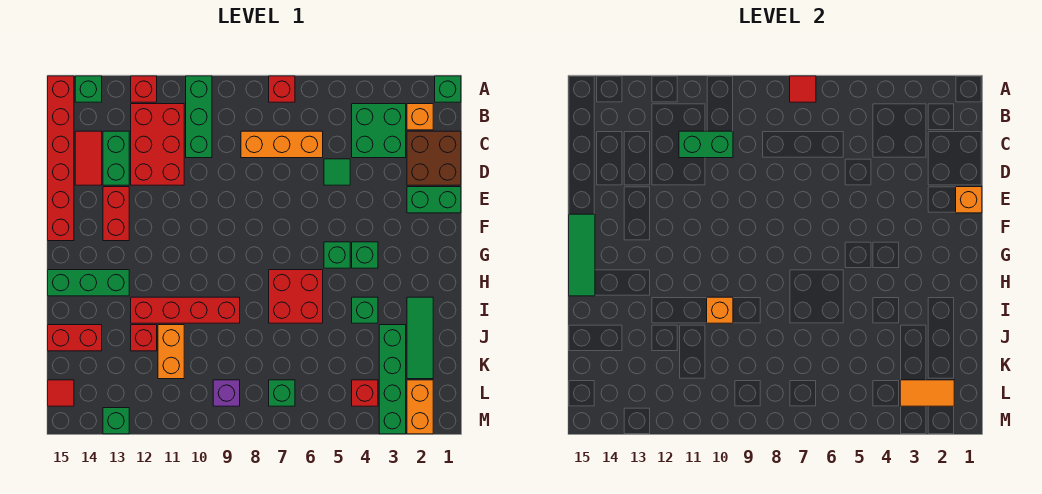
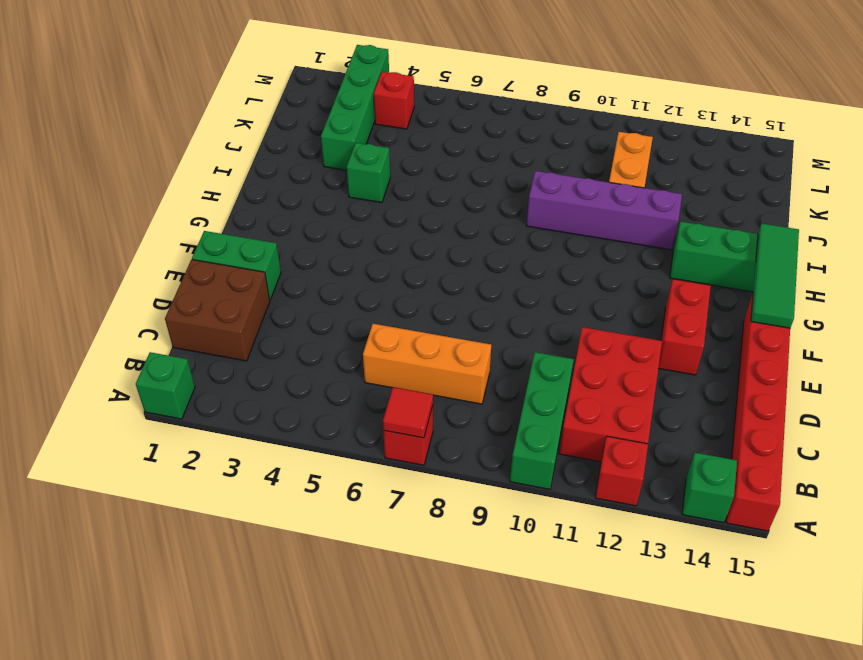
purple 1x4 brick [526,171,682,250] -> red 1x4 brick [131,297,240,323]
none -> orange 1x1 brick [407,104,433,130]
none -> green 2x2 brick [352,104,406,158]
none -> green 1x2 brick [103,131,129,185]
none -> red 1x2 tile [75,131,102,185]

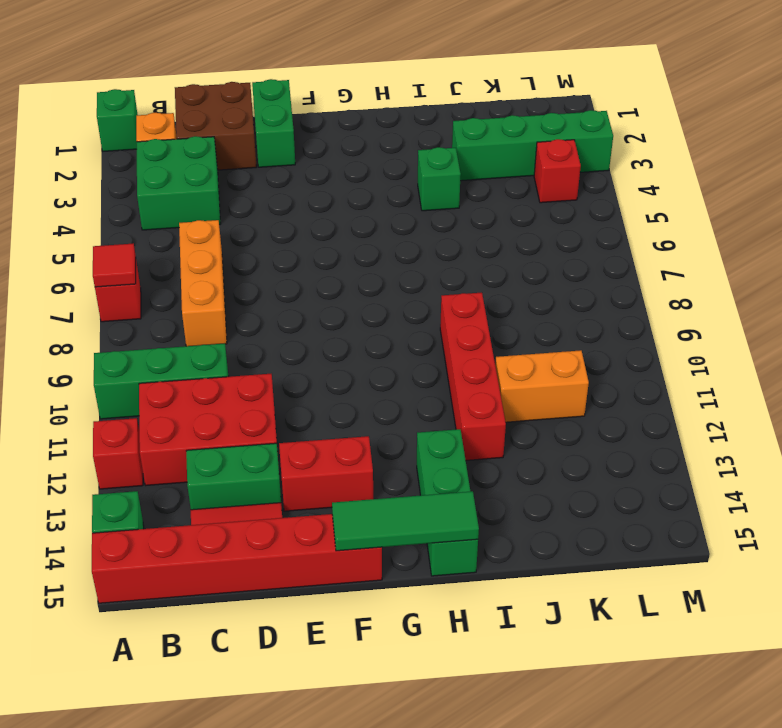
none -> green 1x1 tile [324,159,350,185]
none -> green 1x1 brick [352,242,378,268]
none -> green 1x1 brick [324,242,350,268]
none -> red 2x2 brick [269,270,323,323]

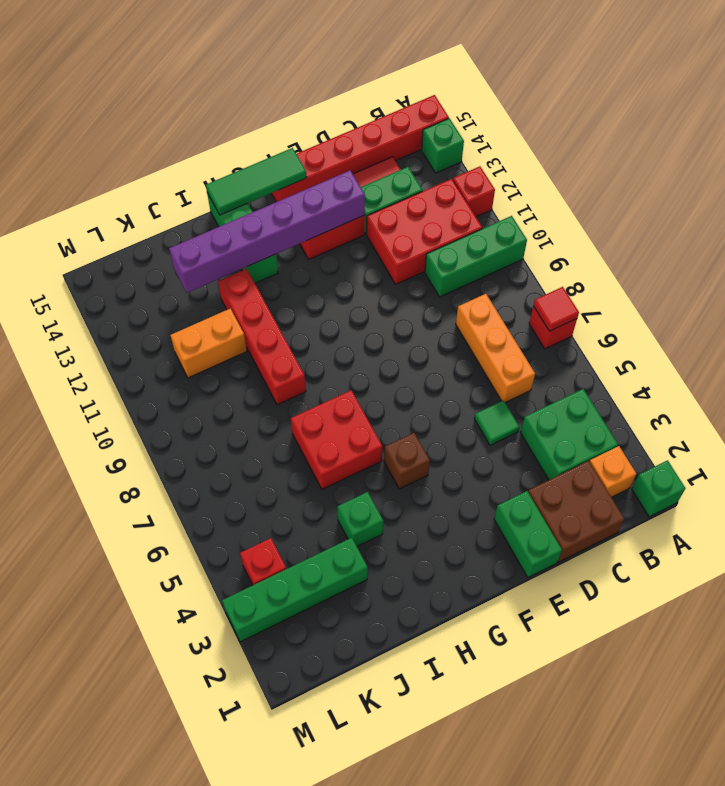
purple 1x6 brick [169,170,365,293] -> none
brown 1x1 brick [384,433,430,489] -> green 1x1 brick [324,242,350,268]
none -> green 1x1 brick [352,242,378,268]
none -> green 1x3 tile [407,297,433,379]
none -> red 1x1 brick [131,325,157,351]
none -> red 1x2 brick [48,325,102,351]

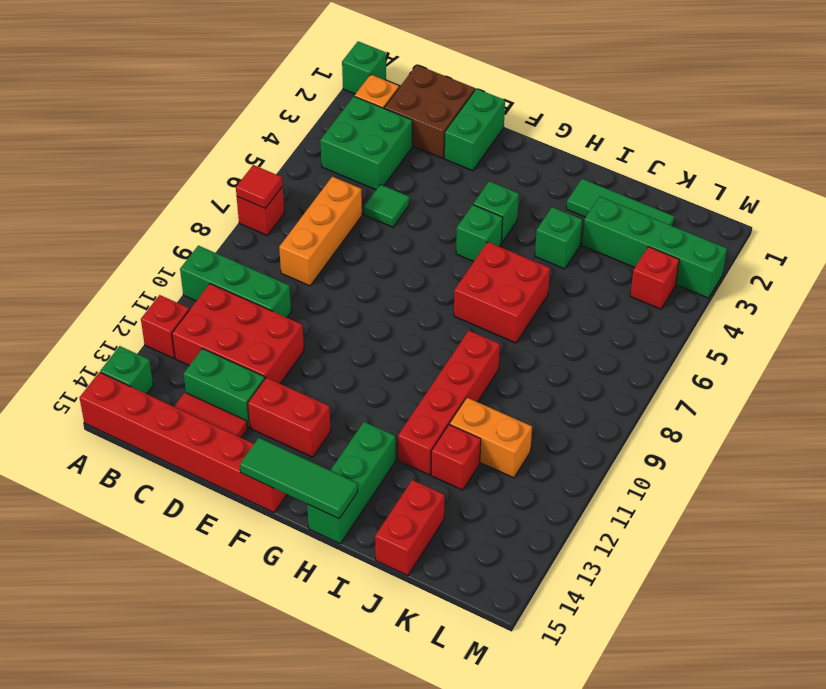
none -> orange 1x2 brick [407,380,433,434]
none -> green 1x1 brick [269,380,295,406]
none -> purple 1x1 brick [213,380,240,406]
none -> red 1x1 tile [48,380,74,406]

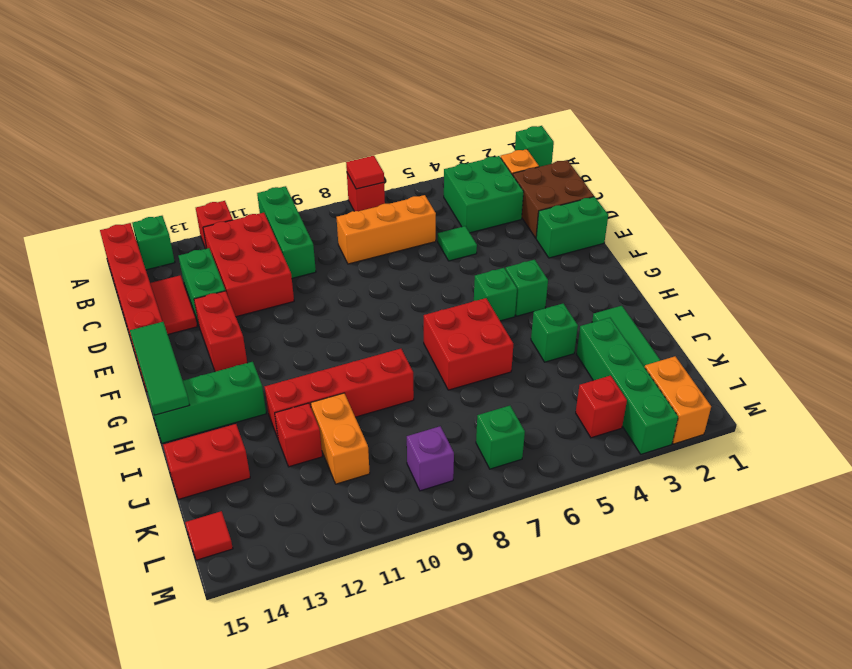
none -> green 1x1 brick [103,408,129,434]
none -> green 1x2 brick [679,131,733,158]
none -> orange 1x1 brick [956,187,982,213]
none -> orange 1x1 brick [707,297,733,323]

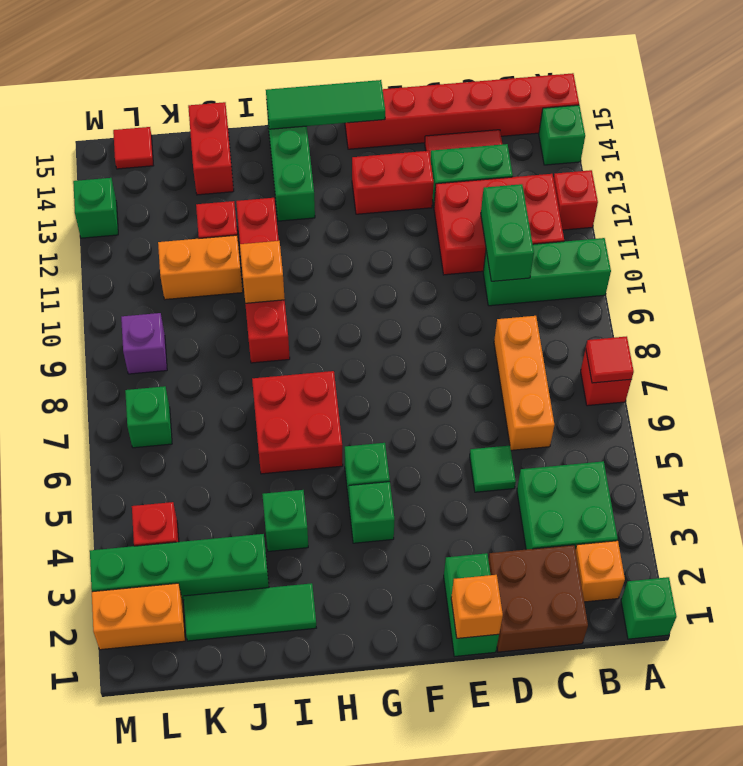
none -> orange 1x2 tile [900,380,954,406]

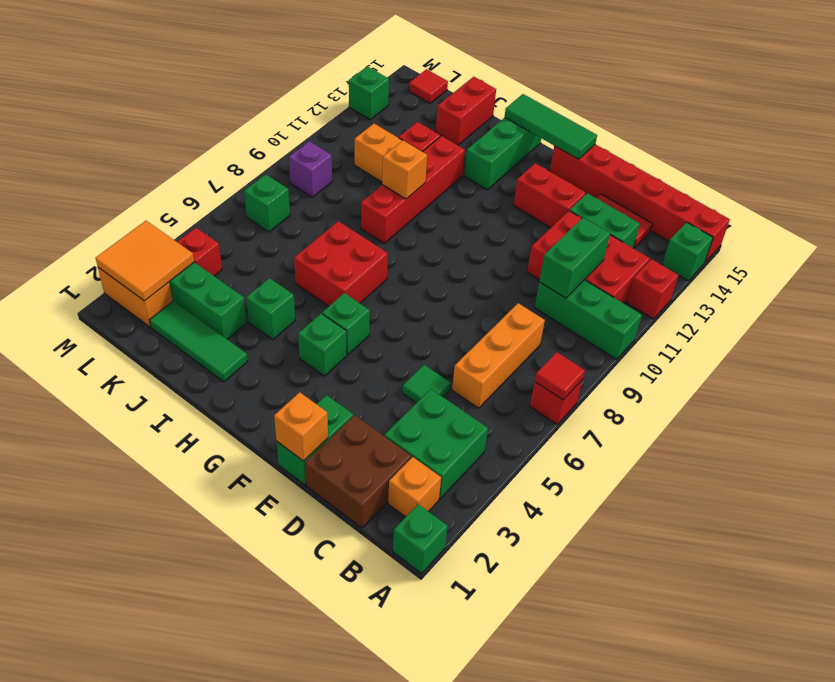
orange 2x2 tile [96,221,194,301] -> orange 1x2 tile [900,380,954,406]

